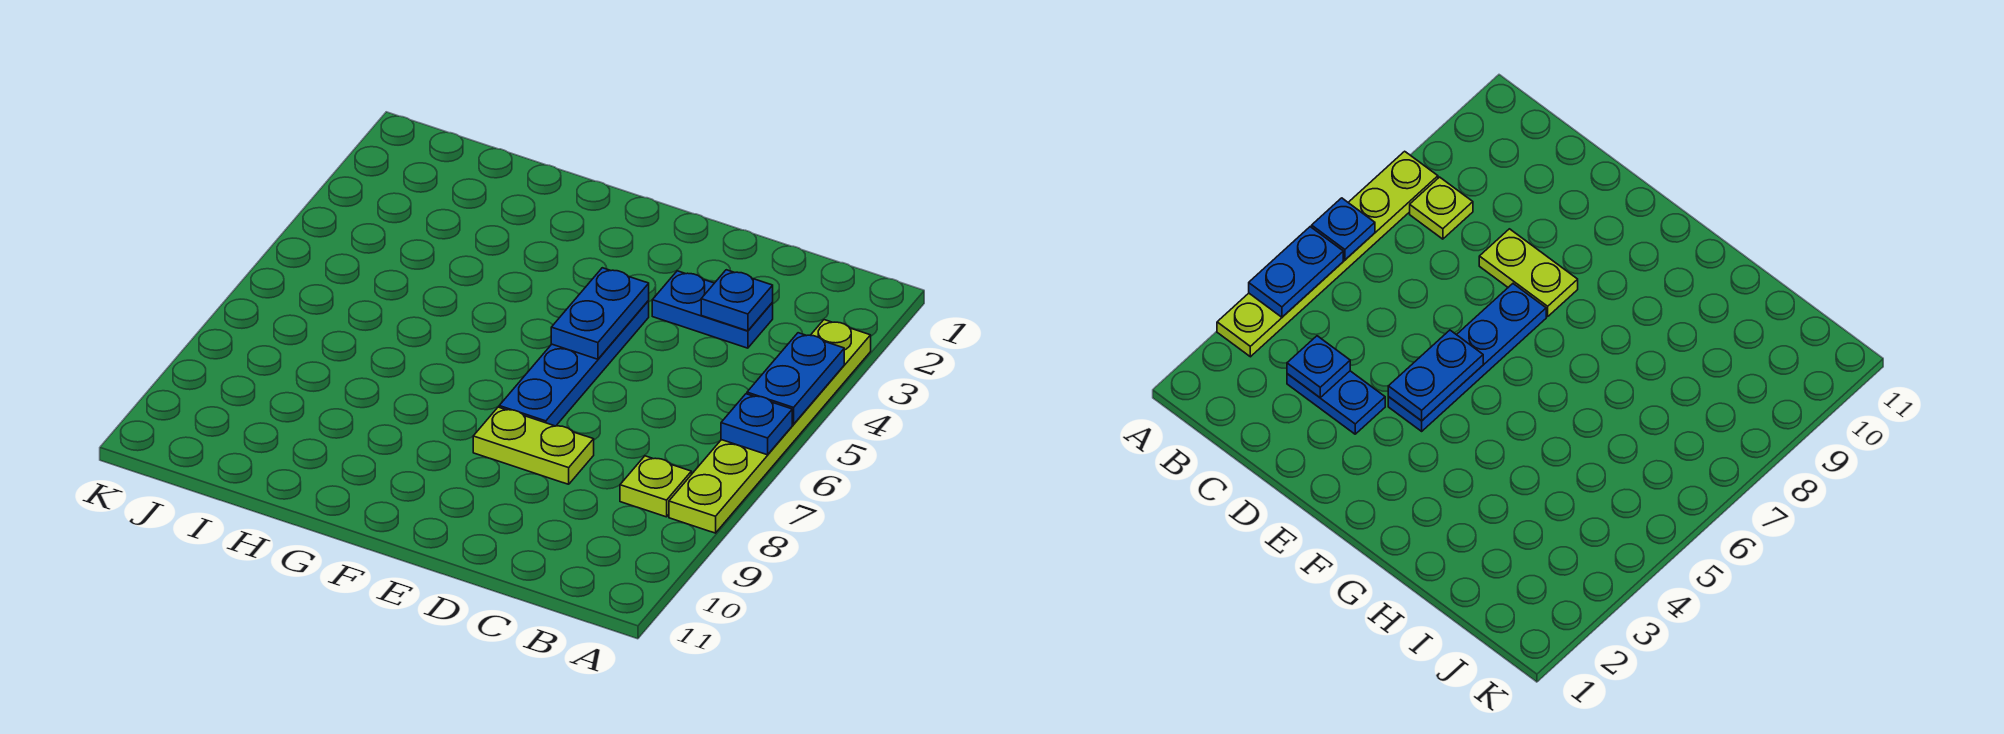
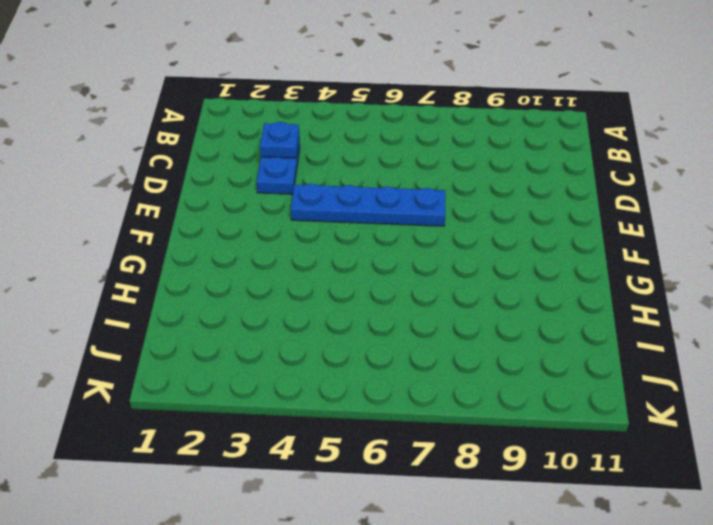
none -> lime 1x6 plate [669,320,871,533]
none -> lime 1x1 plate [620,456,691,517]

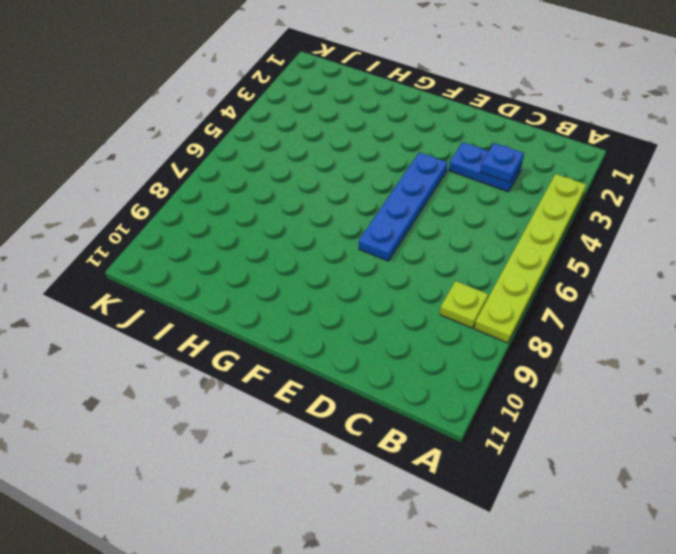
none -> lime 1x2 plate [473,407,594,484]
none -> blue 1x2 plate [747,333,844,424]

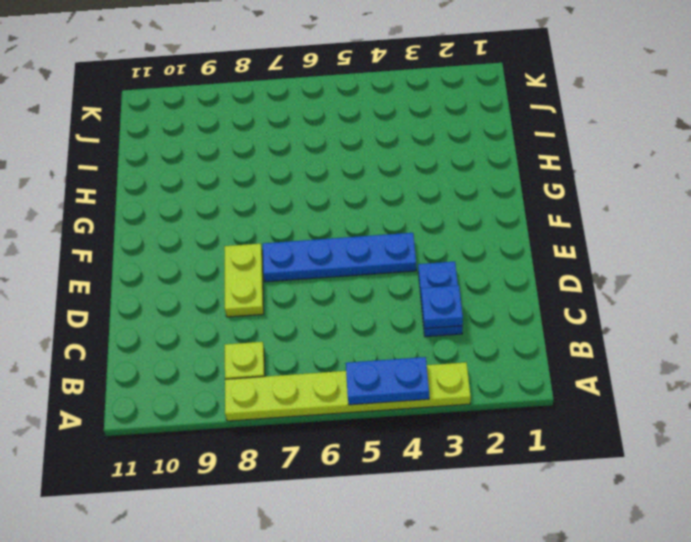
none -> blue 1x1 plate [721,394,792,455]
none -> blue 1x2 plate [551,268,649,359]

